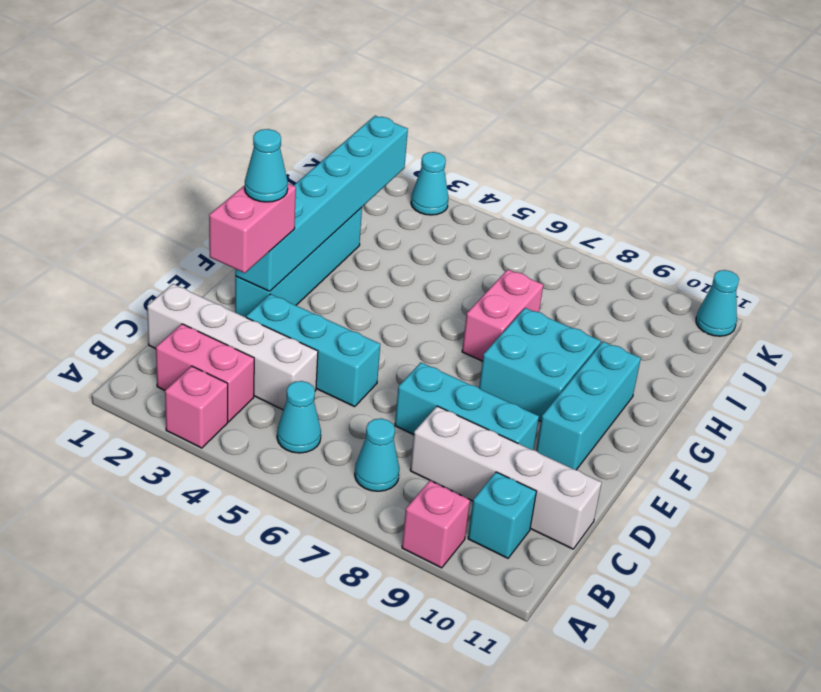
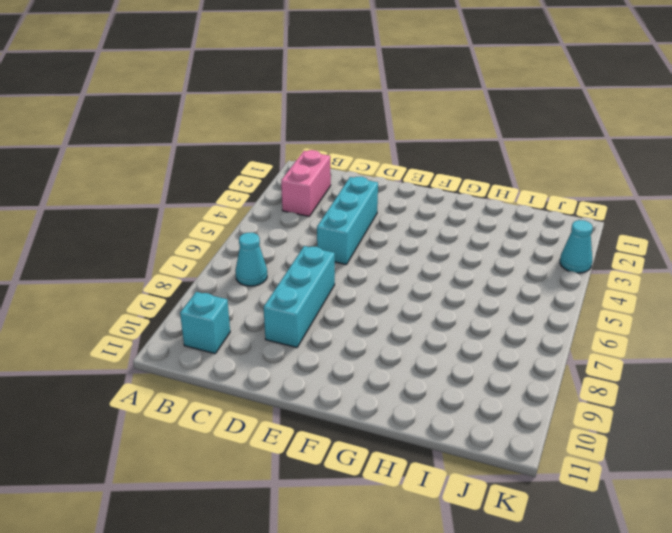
none -> pink 1x1 brick [165,366,228,448]
none -> pink 1x1 brick [402,481,470,568]
none -> cyan 1x1 cone [277,381,321,453]

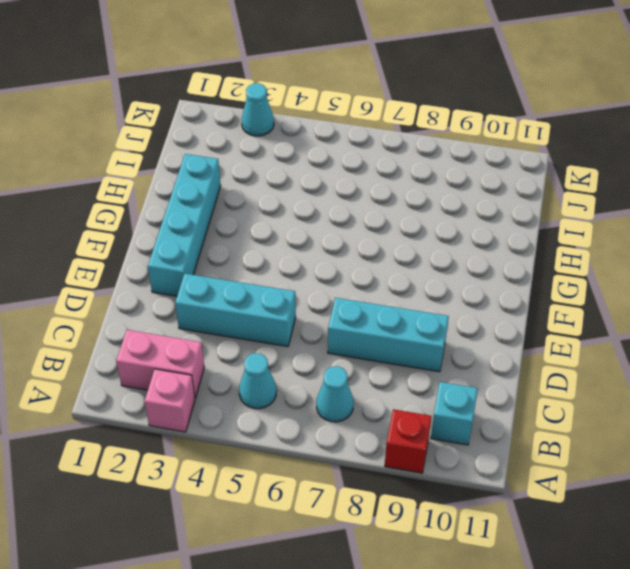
red 1x1 brick [385,409,432,473] -> pink 1x1 brick [402,481,470,568]
none -> white 1x4 brick [147,284,318,410]
none -> white 1x4 brick [410,406,602,549]
none -> cyan 1x3 brick [536,342,641,470]

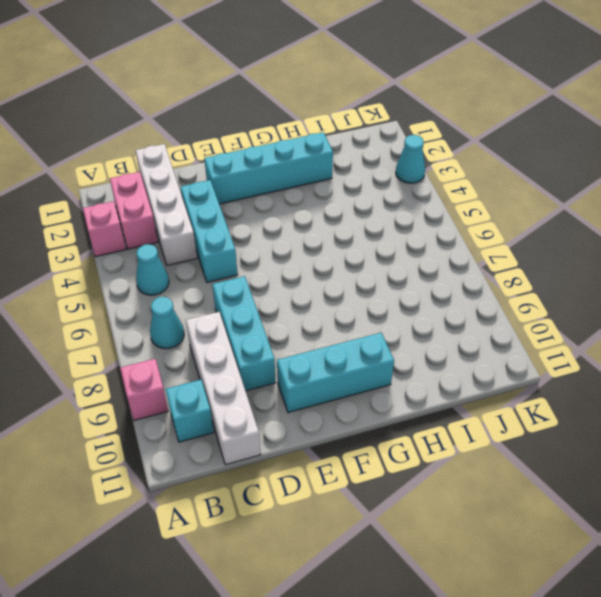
none -> cyan 2x2 brick [479,308,601,421]
none -> pink 1x2 brick [462,270,543,361]
none -> cyan 1x1 cone [696,270,739,336]

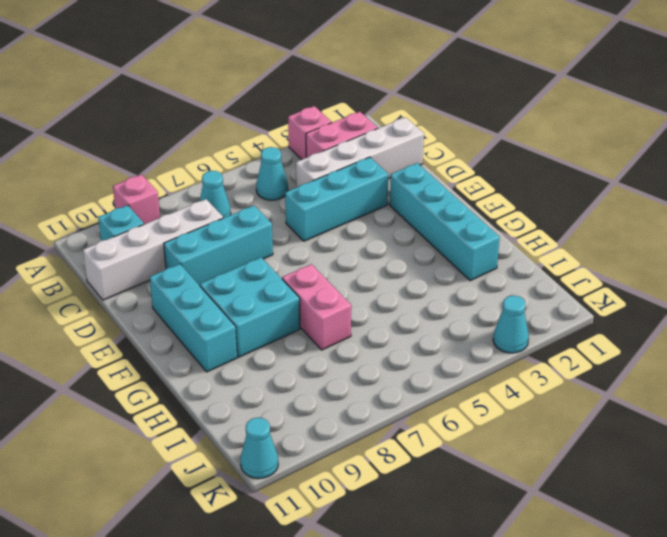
none -> cyan 1x6 brick [235,116,408,291]
none -> pink 1x2 brick [209,184,296,273]
none -> cyan 1x1 cone [245,129,288,202]

